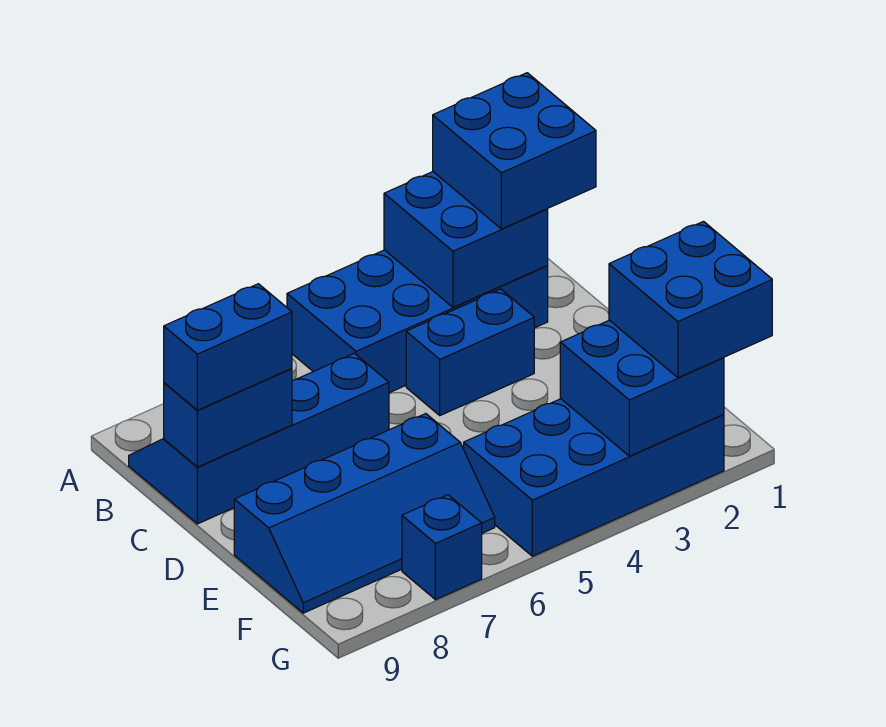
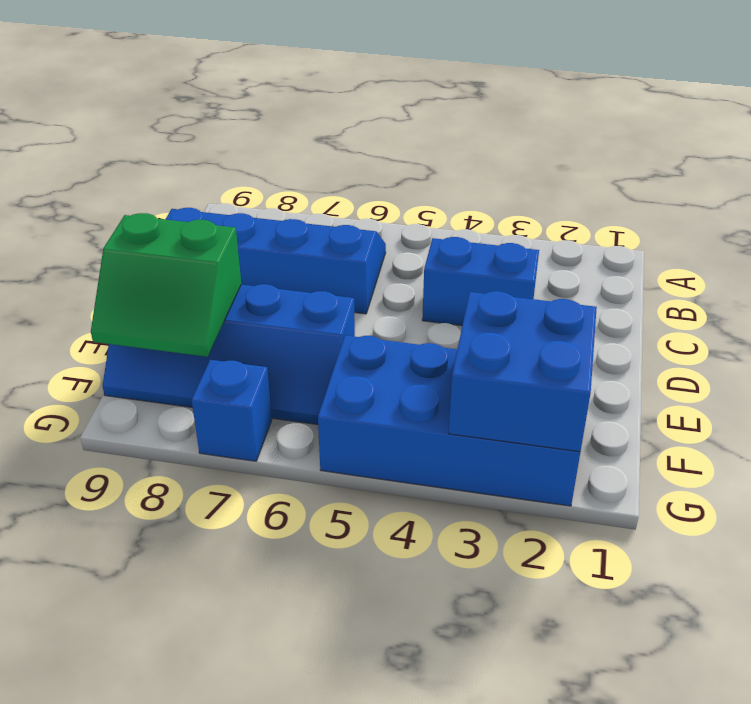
green 2x2 slope [91,213,241,357] -> none
none -> blue 2x4 brick [287,250,548,393]
none -> blue 2x2 brick [384,172,548,307]
none -> blue 1x2 brick [164,368,292,467]

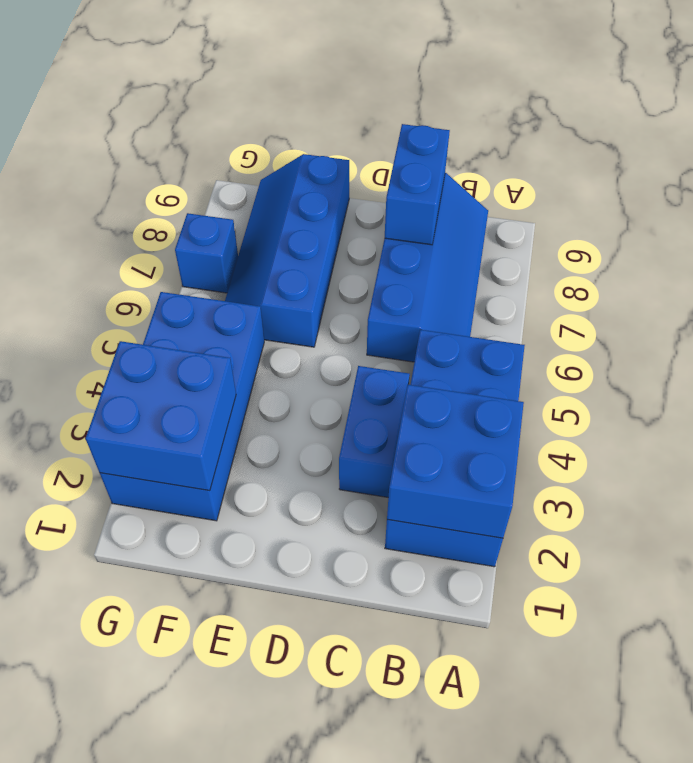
none -> blue 2x2 brick [433,73,596,229]
none -> blue 1x2 brick [164,284,292,410]
none -> blue 2x2 brick [609,222,772,378]

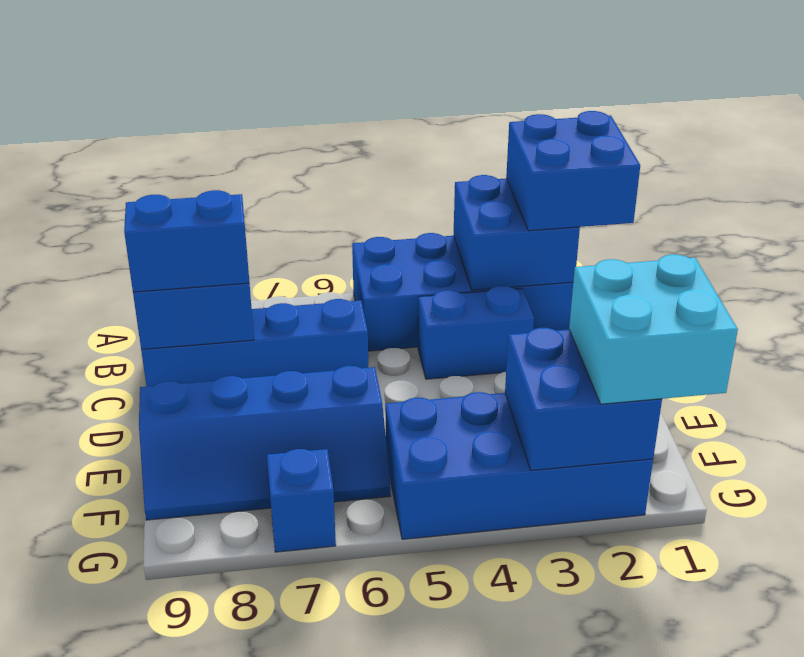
cyan 2x2 brick [569,254,738,404] -> blue 2x2 brick [609,222,772,378]

